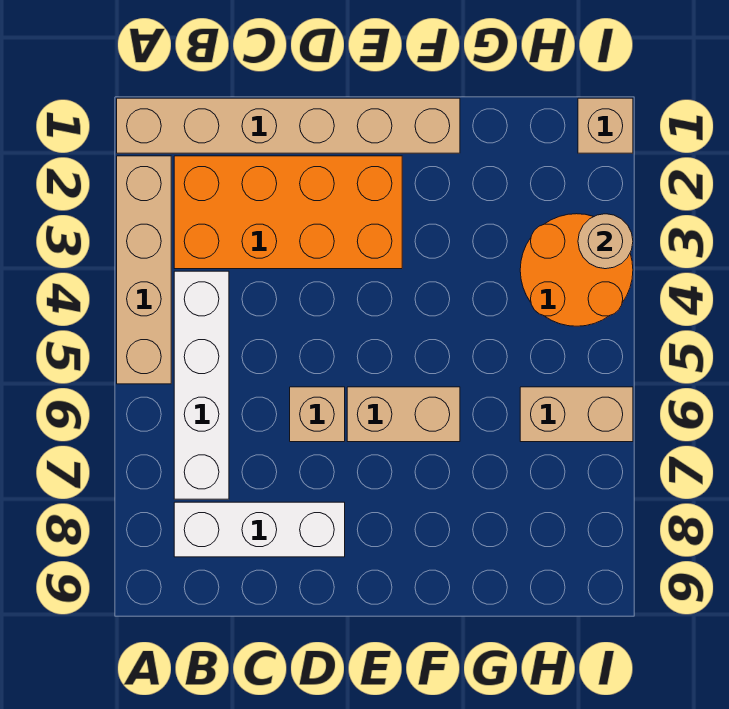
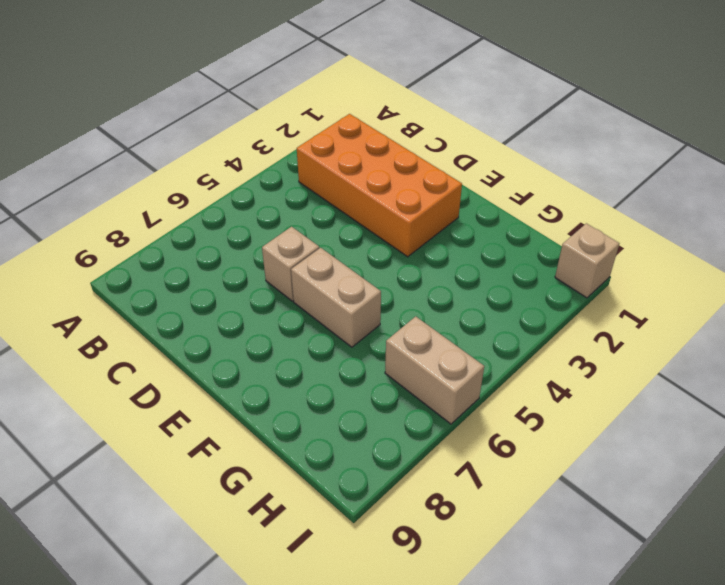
none -> tan 1x6 brick [117,98,460,153]
none -> tan 1x4 brick [117,156,171,384]

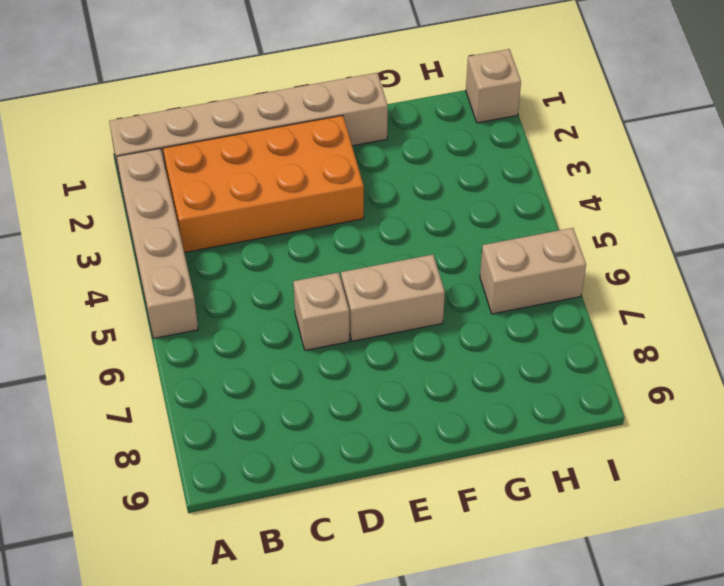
none -> white 1x4 brick [174,271,229,499]
none -> white 1x3 brick [174,502,345,557]

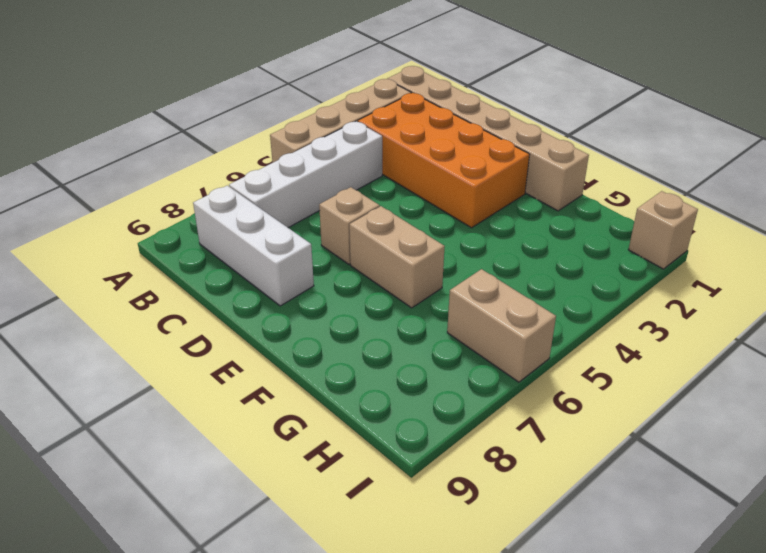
none -> orange 2x2 round brick [520,214,633,326]
none -> tan 1x1 round brick [578,214,633,269]

